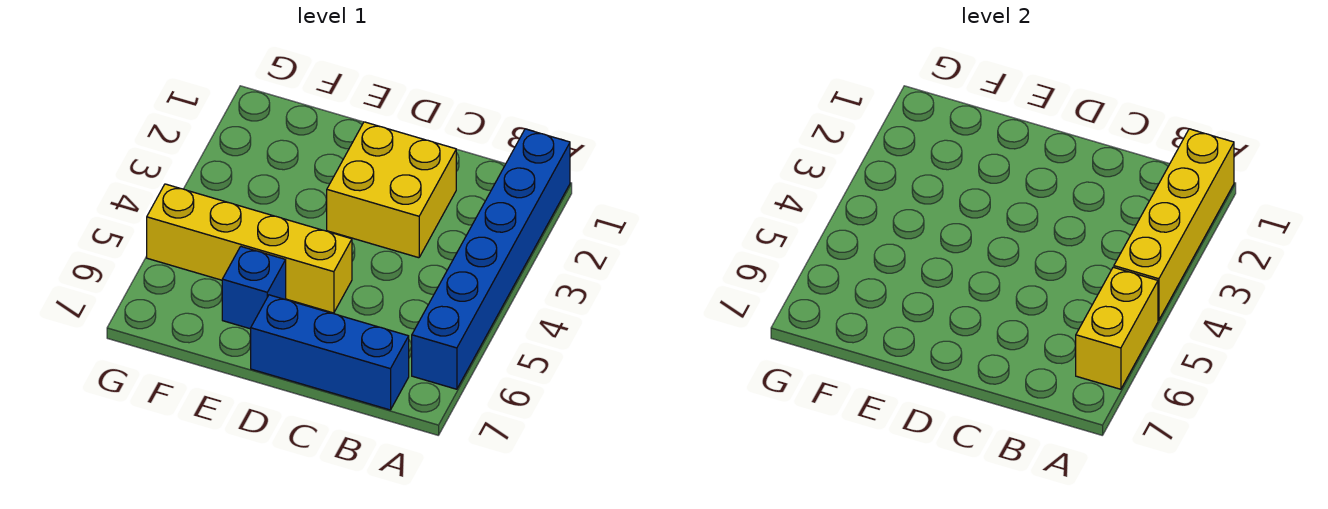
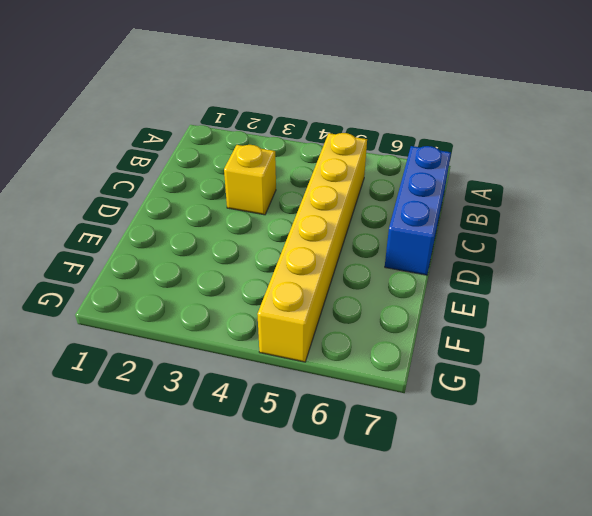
yellow 1x6 brick [257,133,367,362] -> yellow 1x4 brick [147,184,352,313]
yellow 1x1 brick [224,145,276,215] -> yellow 2x2 brick [327,122,456,258]
none -> blue 1x6 brick [412,129,570,389]
none -> blue 1x1 brick [222,247,286,329]

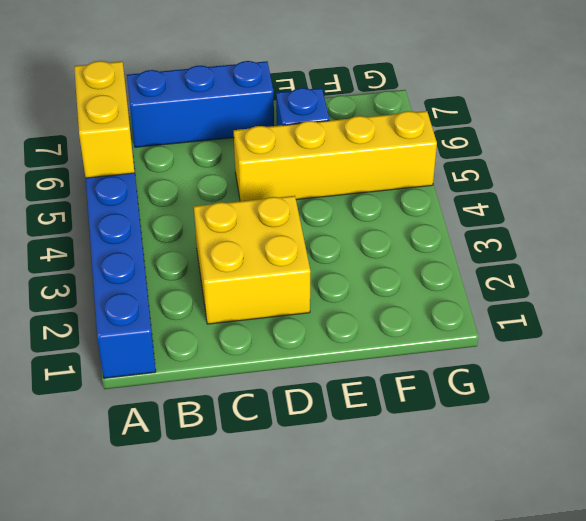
none -> yellow 1x4 brick [1114,129,1234,320]

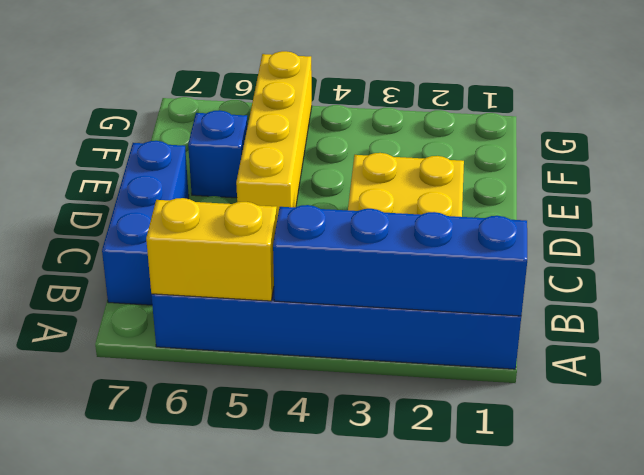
blue 1x4 brick [273,205,527,316] -> yellow 1x4 brick [1114,129,1234,320]

